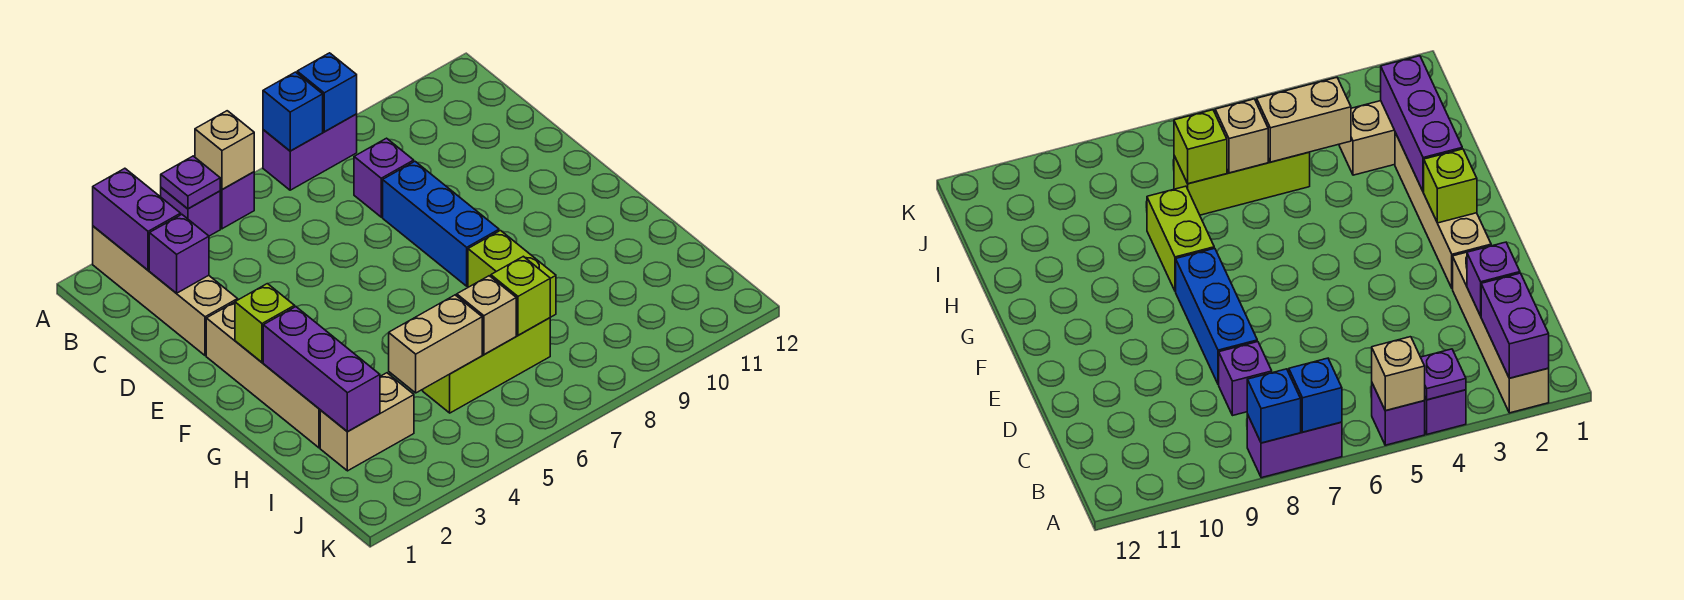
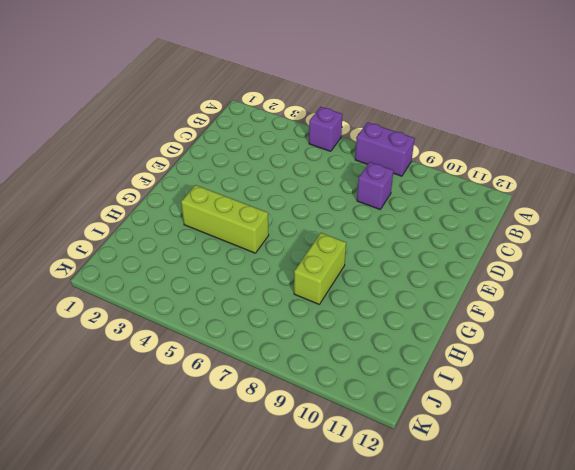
lime 1x3 brick [181,185,269,253] -> lime 1x3 brick moved to [423,318,550,413]
none -> tan 1x4 brick [93,226,238,356]
none -> purple 1x1 brick [161,188,220,236]
none -> blue 1x3 brick [383,162,499,286]

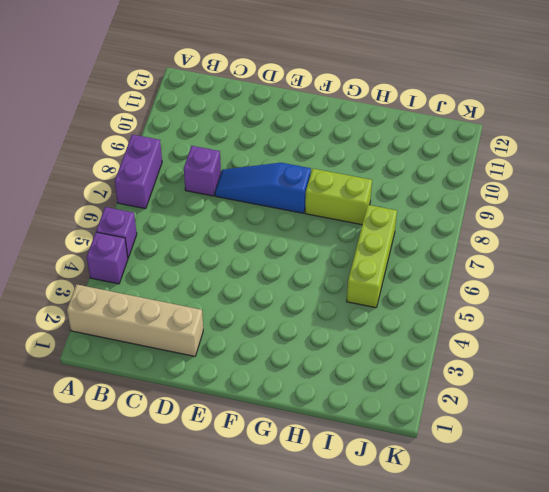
blue 1x3 slope [215,163,311,213] -> blue 1x3 brick [383,162,499,286]
none -> tan 1x4 brick [206,302,320,448]
none -> tan 1x2 brick [320,373,414,471]
none -> purple 1x2 brick [93,168,181,270]

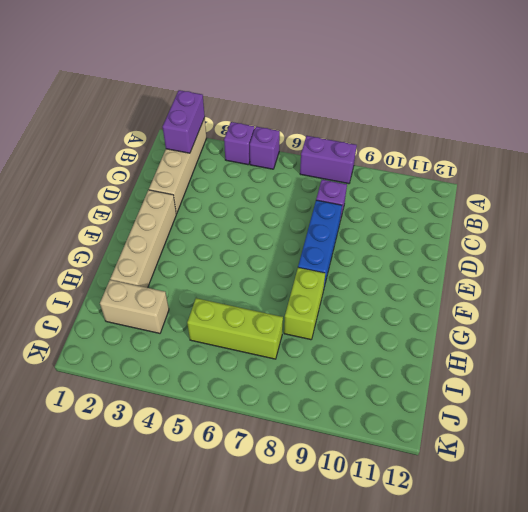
none -> purple 1x1 plate [161,156,220,209]
none -> tan 1x1 brick [195,111,254,190]
none -> blue 1x1 brick [263,72,323,151]

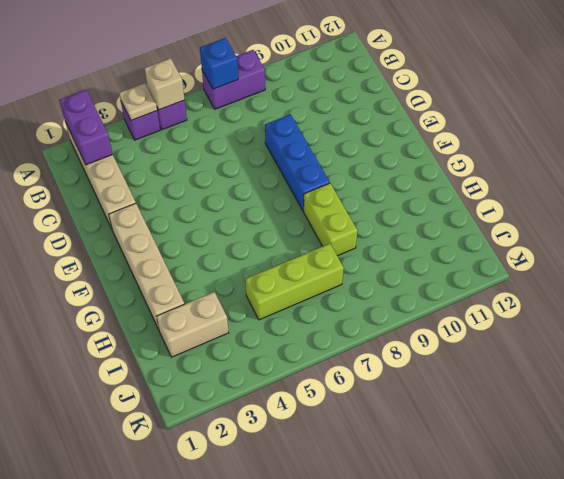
tan 1x1 plate [119,83,157,120] -> purple 1x1 plate [161,156,220,209]
none -> purple 1x1 brick [354,138,414,217]
none -> blue 1x1 brick [297,53,357,132]
none -> purple 1x1 brick [149,215,209,293]

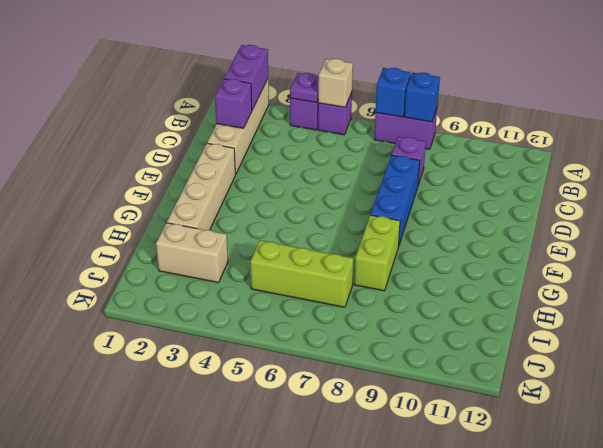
none -> lime 1x1 brick [235,284,295,362]
none -> purple 1x3 brick [263,307,380,432]
none -> tan 1x2 brick [389,295,482,393]

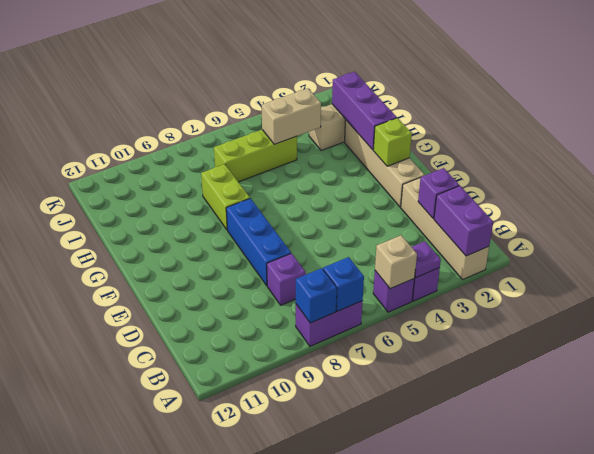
none -> tan 1x1 brick [457,276,516,355]
none -> lime 1x1 brick [491,256,550,335]

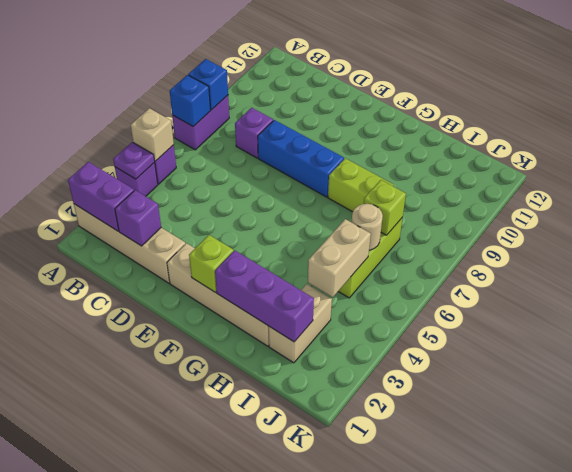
tan 1x1 round brick [352,204,383,250] -> tan 1x1 brick [457,276,516,355]

